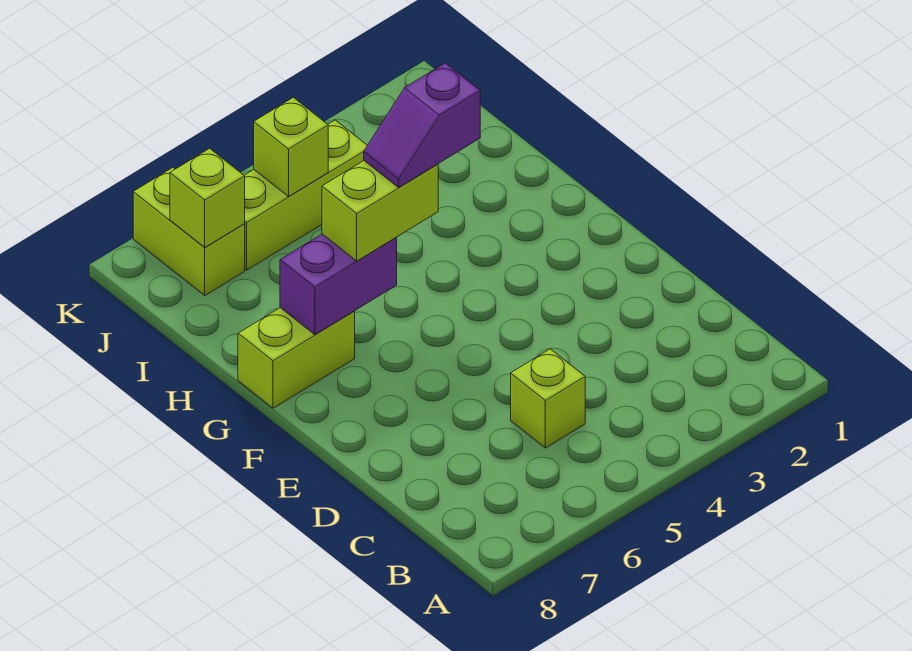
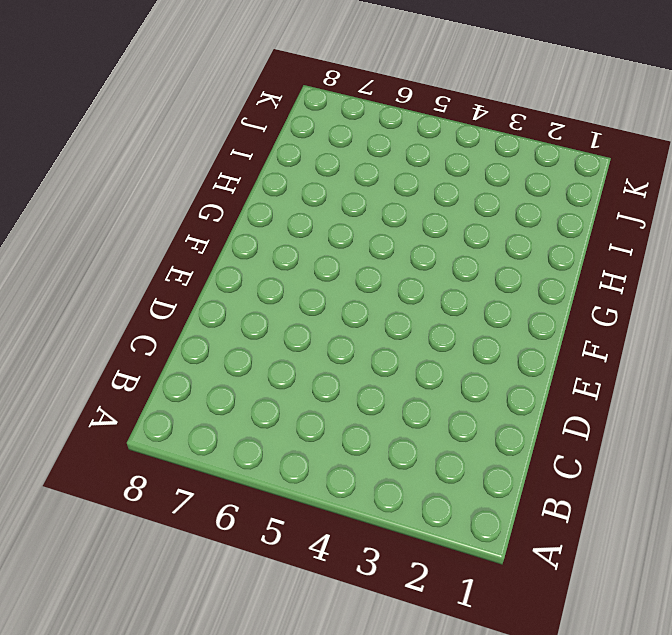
none -> lime 1x1 brick [511,349,585,448]
none -> lime 1x2 brick [238,308,355,408]

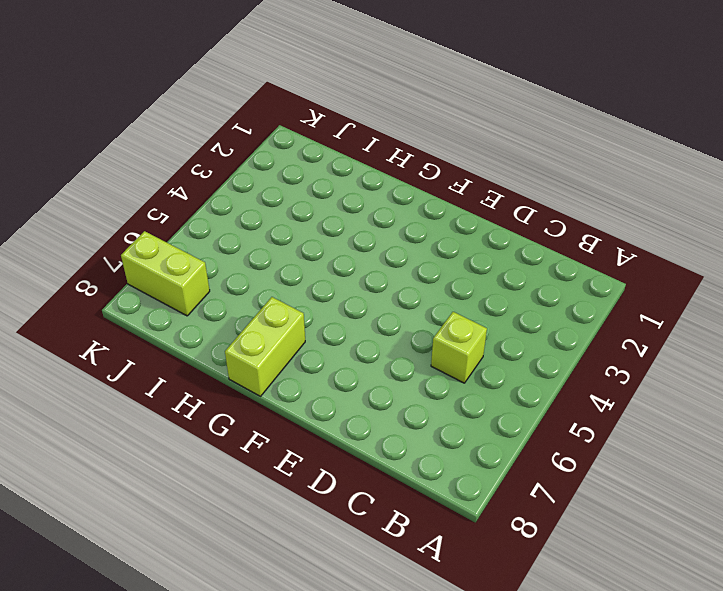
none -> lime 1x3 brick [244,120,367,270]
none -> purple 1x2 brick [280,234,397,335]

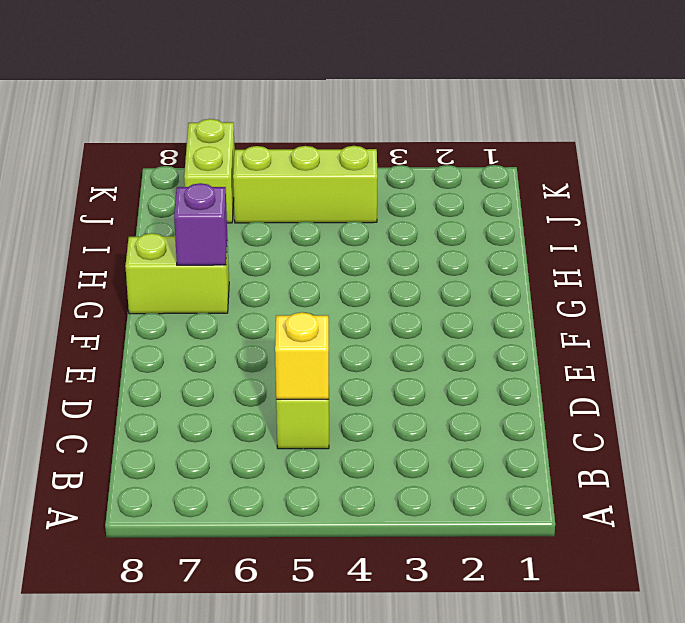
yellow 1x1 brick [275,312,329,399] -> none
purple 1x1 brick [174,183,227,265] -> purple 1x2 brick [280,234,397,335]
none -> lime 1x1 brick [254,97,328,197]
none -> lime 1x1 brick [170,148,245,248]

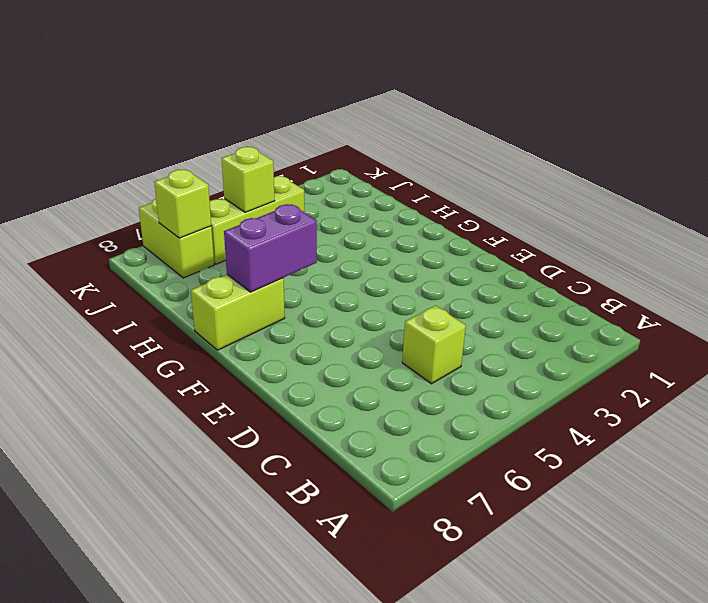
none -> lime 1x2 brick [322,161,438,261]
none -> purple 1x2 slope [364,63,480,187]

